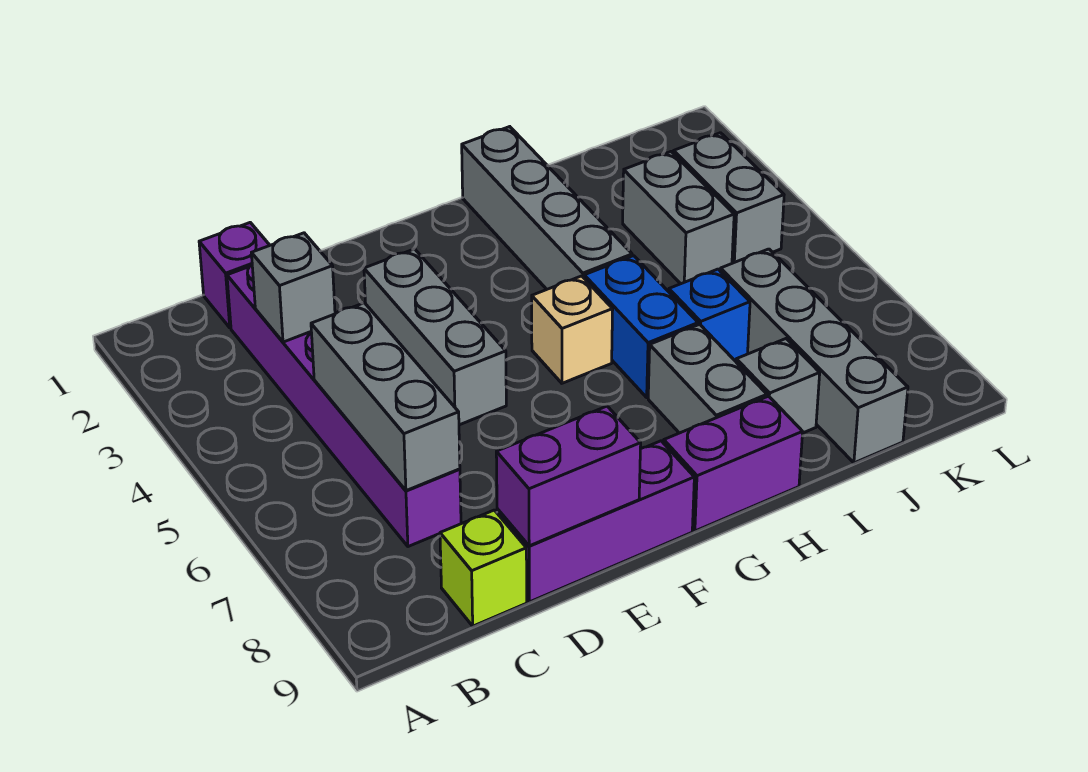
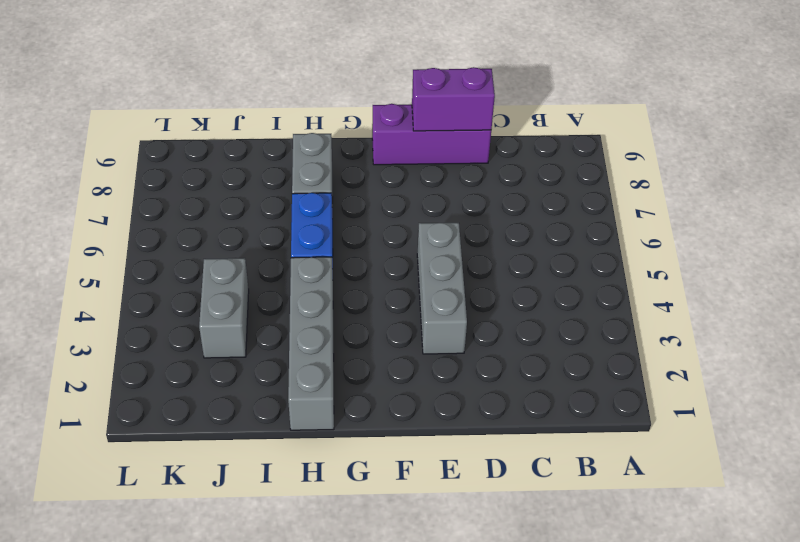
none -> purple 1x1 brick [199,223,270,328]
none -> purple 1x6 brick [227,265,461,547]
none -> lime 1x1 brick [440,510,527,626]

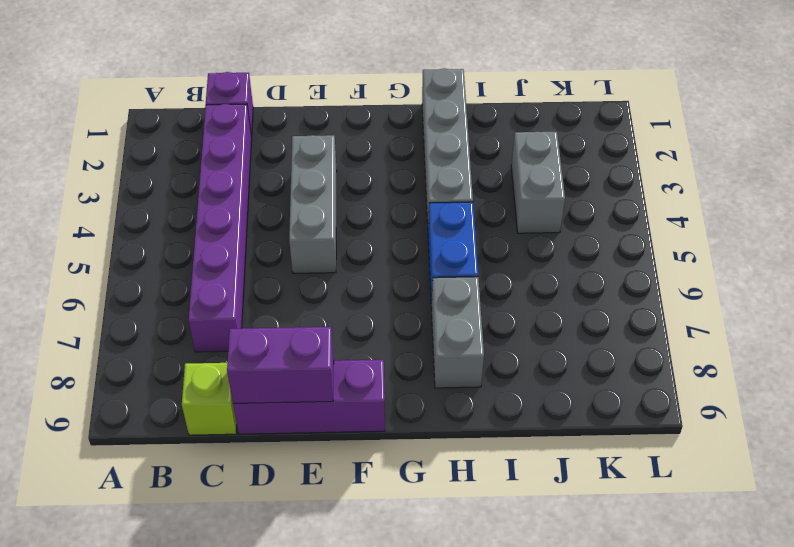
none -> tan 1x1 brick [532,276,613,383]
none -> purple 1x2 brick [664,396,803,531]
none -> blue 1x1 brick [669,269,750,361]

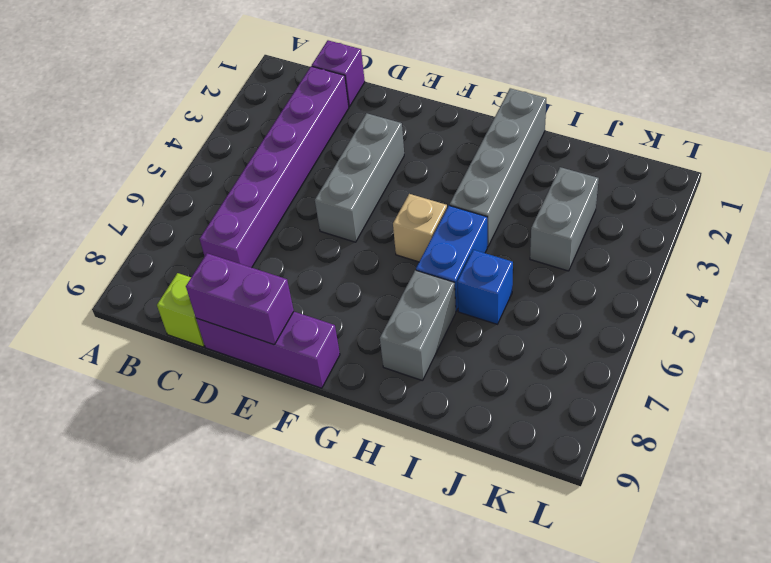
none -> purple 1x2 brick [664,396,803,531]
none -> grey 1x1 brick [736,339,820,433]
none -> grey 1x4 brick [720,249,908,463]

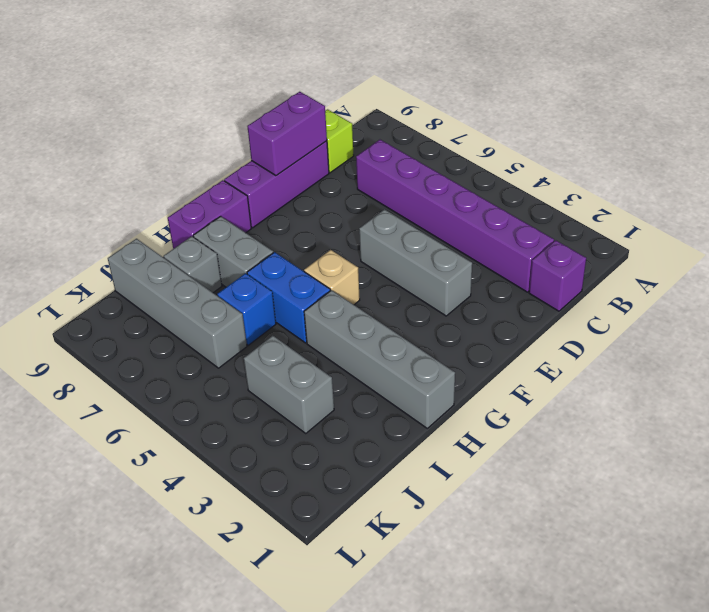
none -> grey 1x2 brick [673,133,784,263]
none -> grey 1x1 brick [252,233,335,342]
none -> grey 1x3 brick [311,303,460,491]

